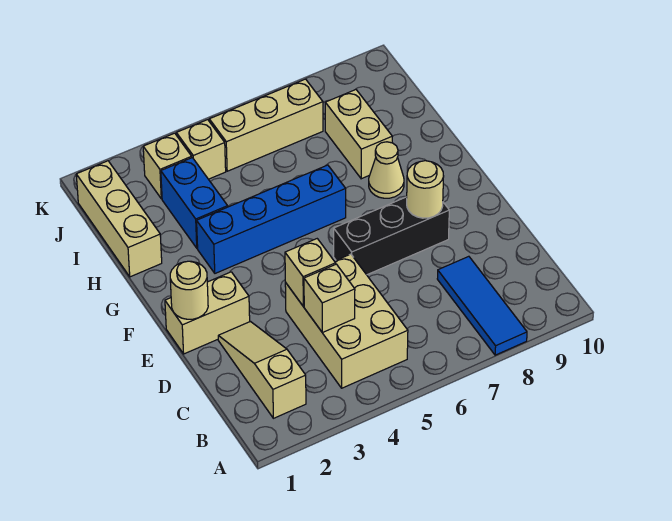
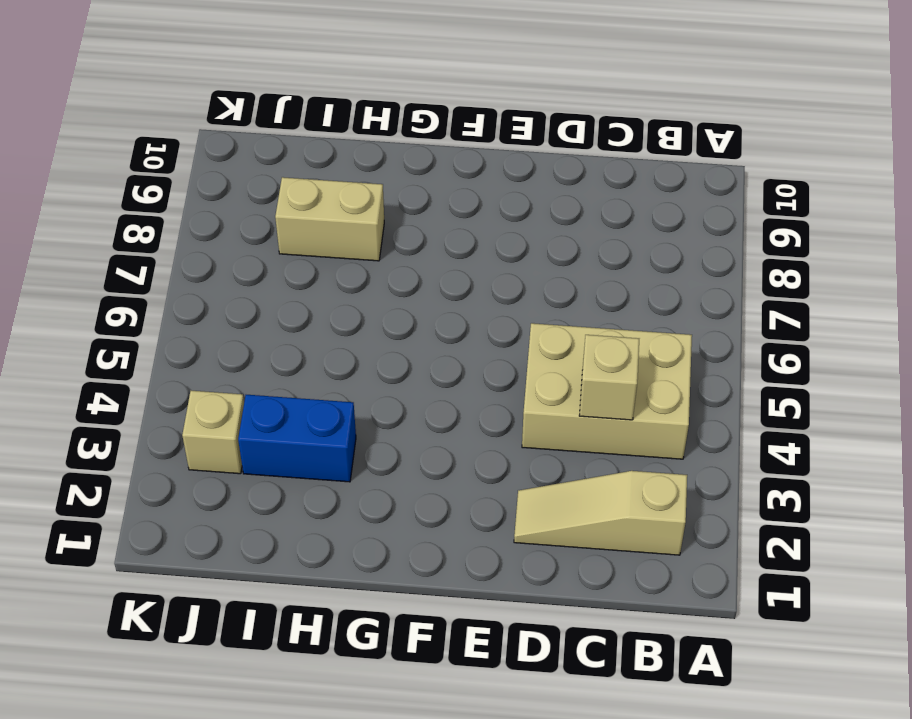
none -> blue 1x3 tile [437,256,527,355]
none -> tan 1x2 brick [165,272,250,354]
none -> black 1x3 brick [334,197,449,275]

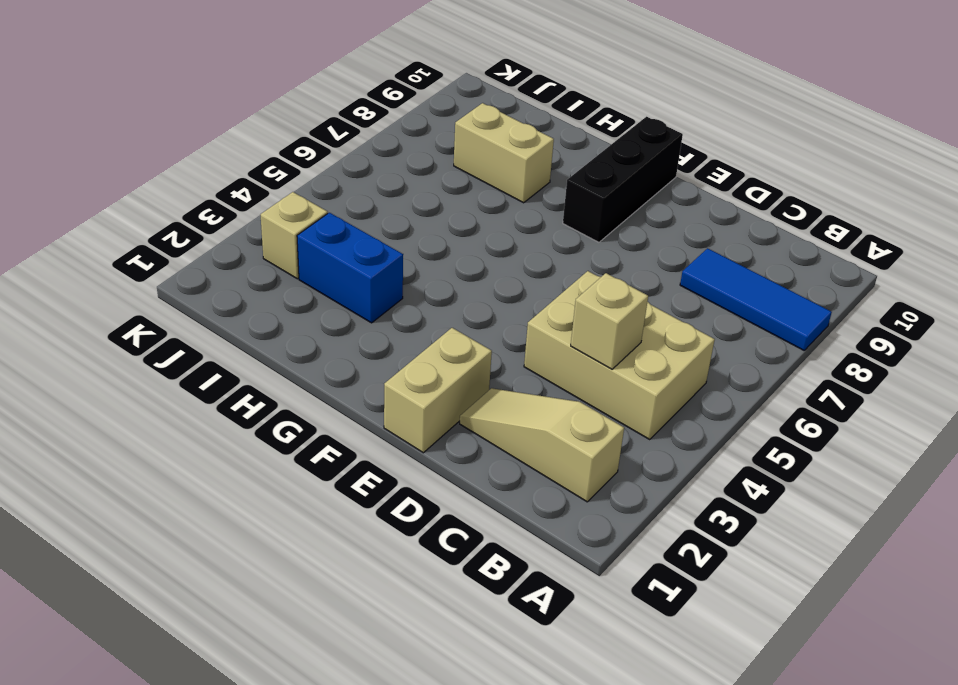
black 1x3 brick [563,117,683,242] -> black 1x3 brick moved to [334,197,449,275]
none -> blue 1x4 brick [197,165,346,273]
none -> tan 1x1 cone [369,142,404,198]
none -> tan 1x3 brick [76,161,162,277]

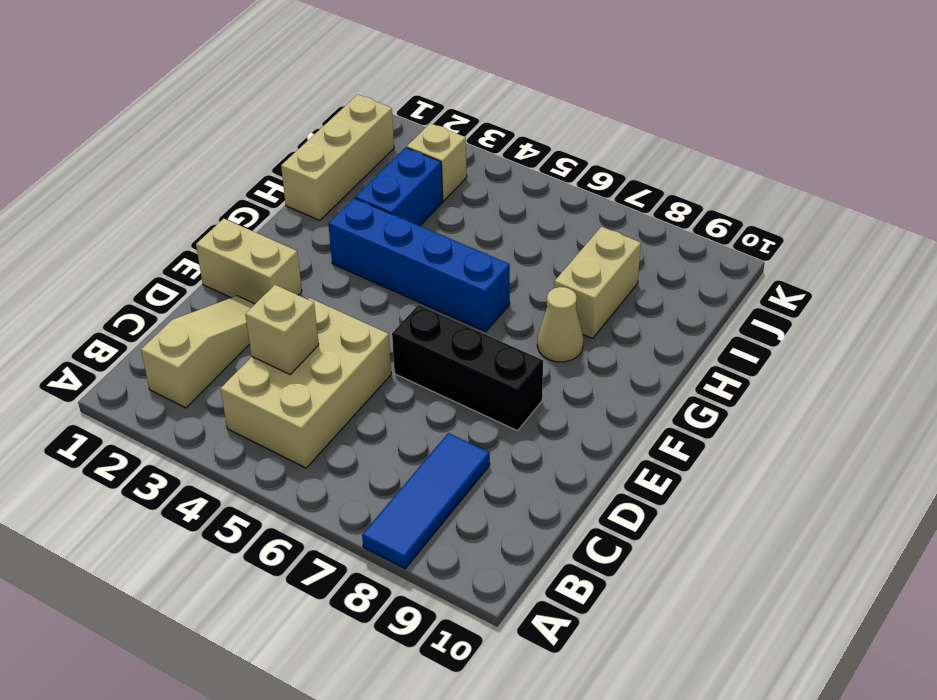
none -> tan 1x1 brick [176,120,226,179]
none -> tan 1x3 brick [209,79,323,171]
none -> tan 1x1 brick [285,239,336,306]

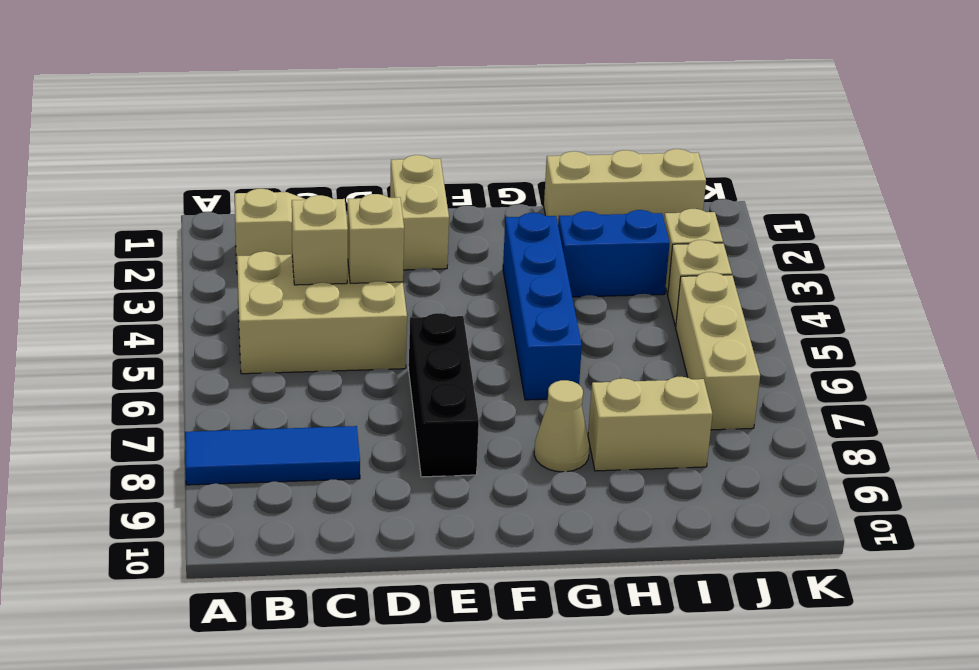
none -> tan 1x1 round brick [170,261,208,319]
none -> tan 1x1 round brick [407,161,444,218]

